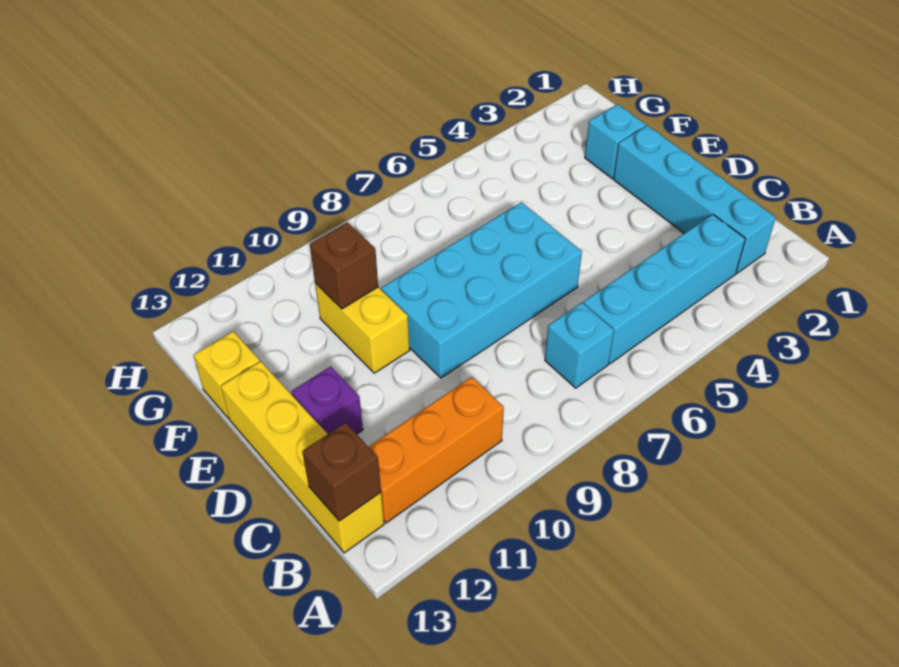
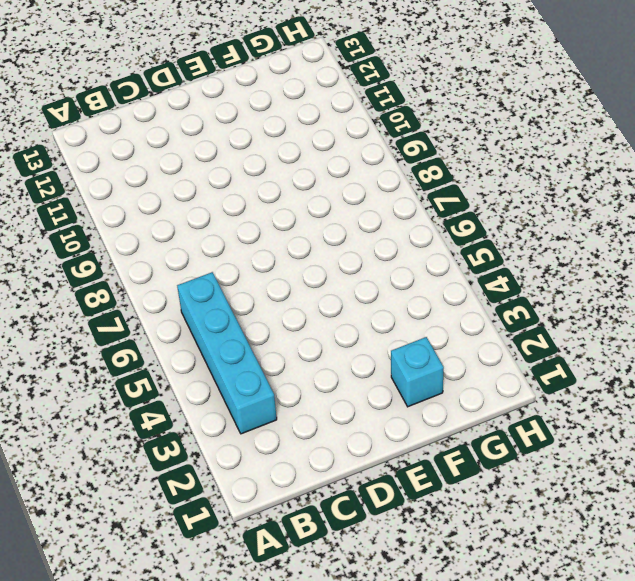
none -> cyan 1x4 brick [613,125,776,273]
none -> cyan 1x1 brick [545,303,614,388]
none -> orange 1x3 brick [368,377,504,523]

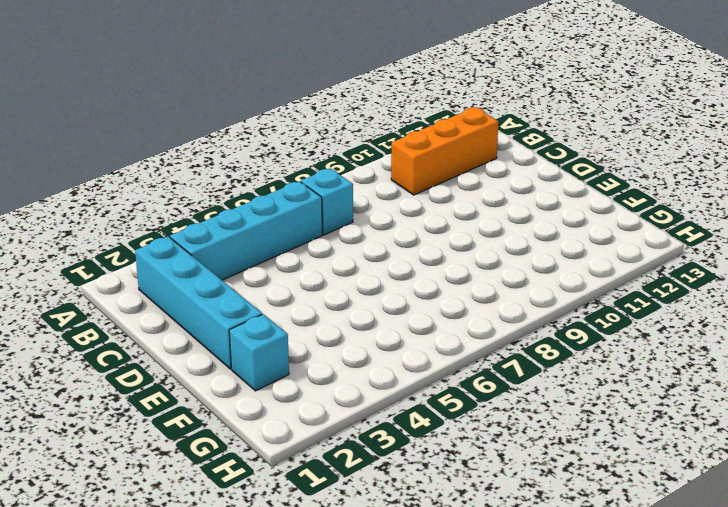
none -> yellow 1x4 brick [221,361,384,553]
none -> cyan 2x4 brick [382,202,582,378]
none -> purple 1x1 brick [292,366,363,434]

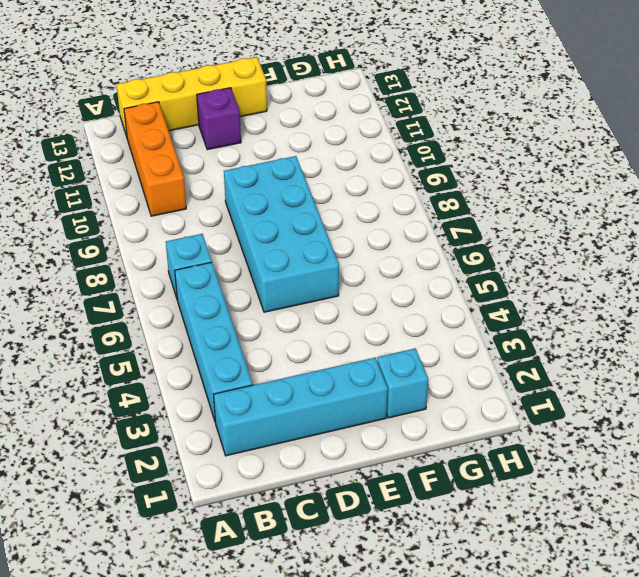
none -> yellow 1x2 brick [315,283,410,373]
none -> yellow 1x1 brick [194,331,260,418]
none -> brown 1x1 brick [302,423,381,521]

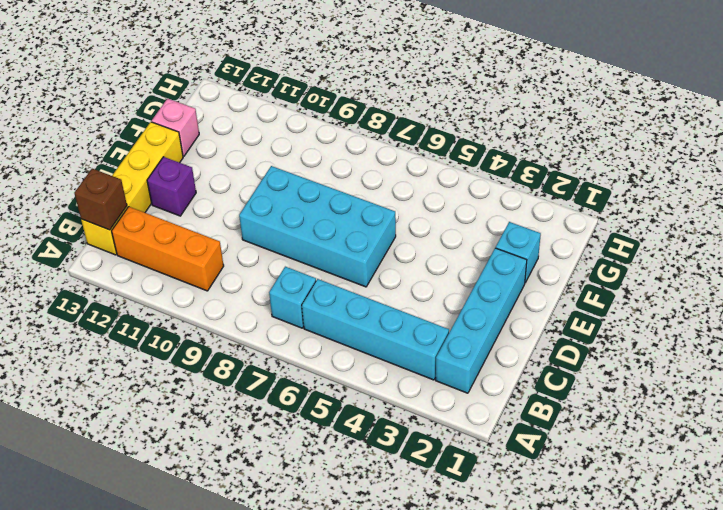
pink 1x1 brick [152,99,199,156] -> yellow 1x1 brick [194,331,260,418]
none -> yellow 1x2 brick [315,283,410,373]
none -> brown 1x1 brick [310,223,378,309]

